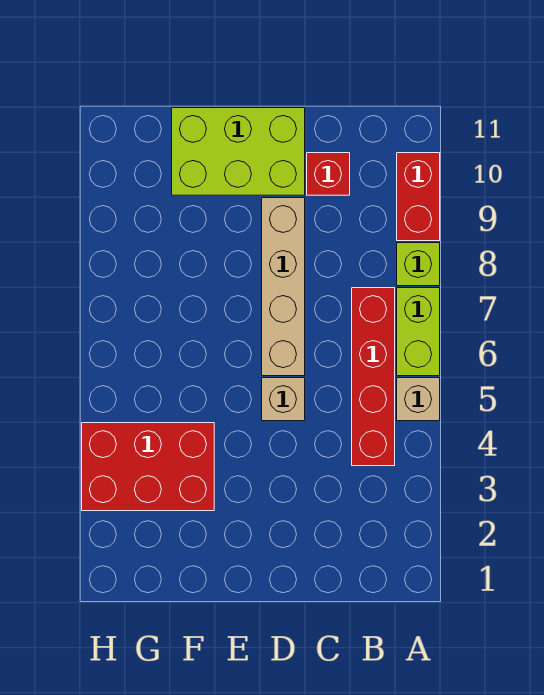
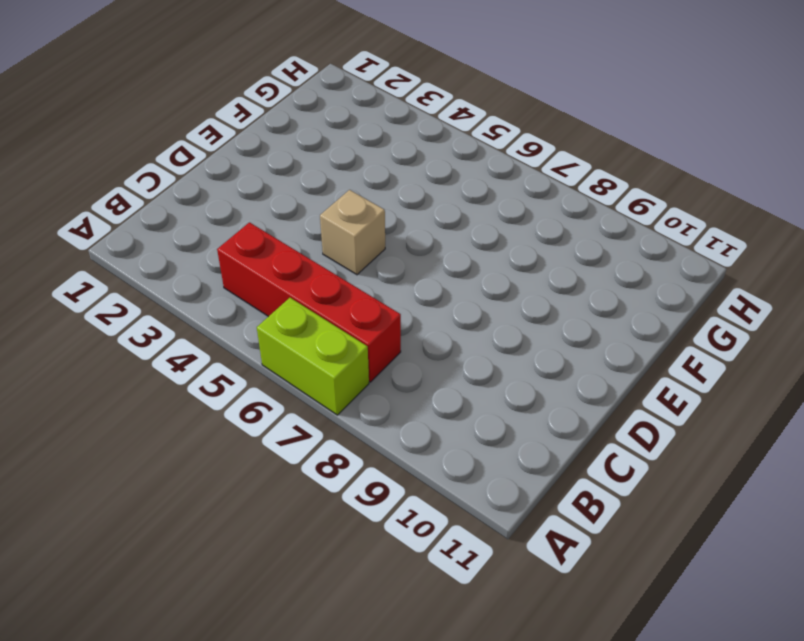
none -> tan 1x1 brick [397,378,440,421]
none -> lime 1x1 brick [397,243,440,286]

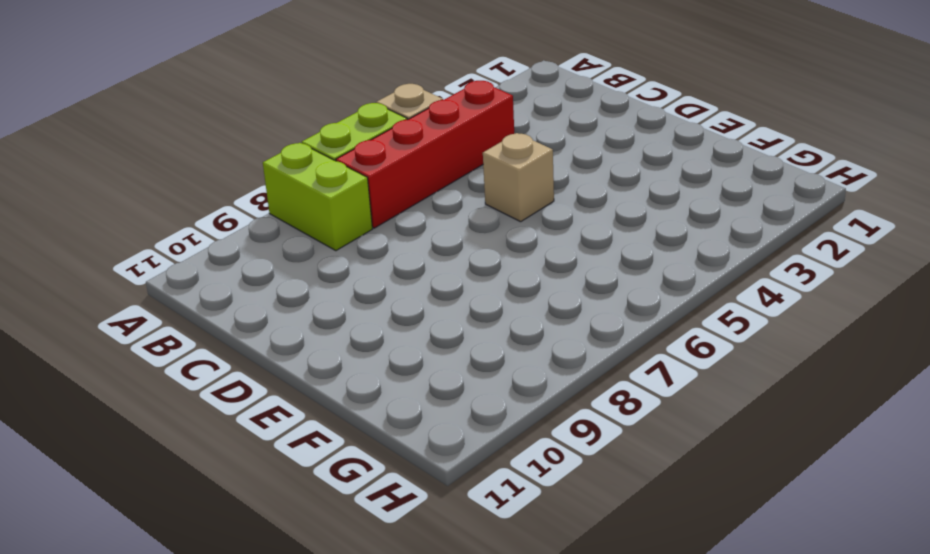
lime 1x2 brick [263,143,372,251] -> lime 1x1 brick [397,243,440,286]
none -> red 1x2 brick [397,153,440,241]
none -> red 1x1 brick [307,153,350,195]

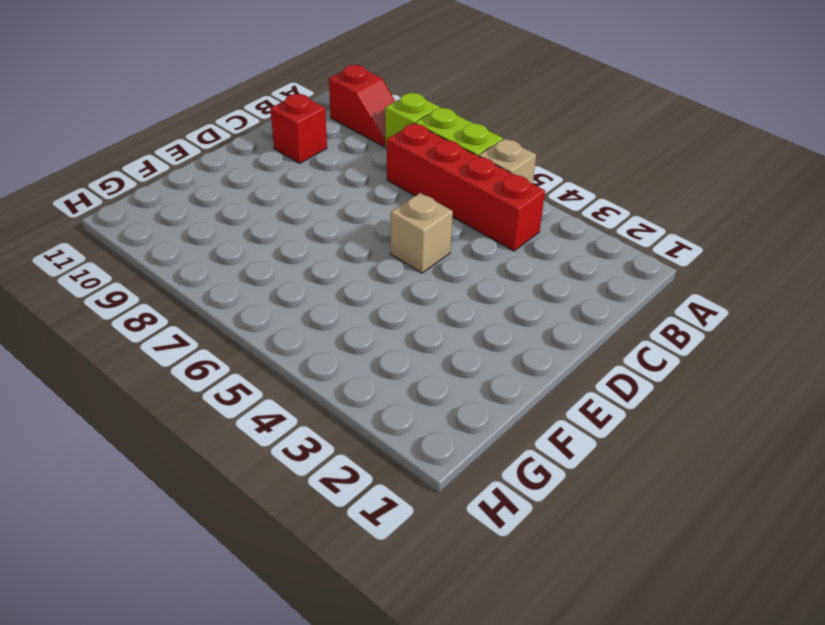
red 1x2 slope [329,65,395,147] -> red 1x2 brick [397,153,440,241]
none -> tan 1x4 brick [262,198,305,376]
none -> lime 2x3 brick [172,108,305,195]

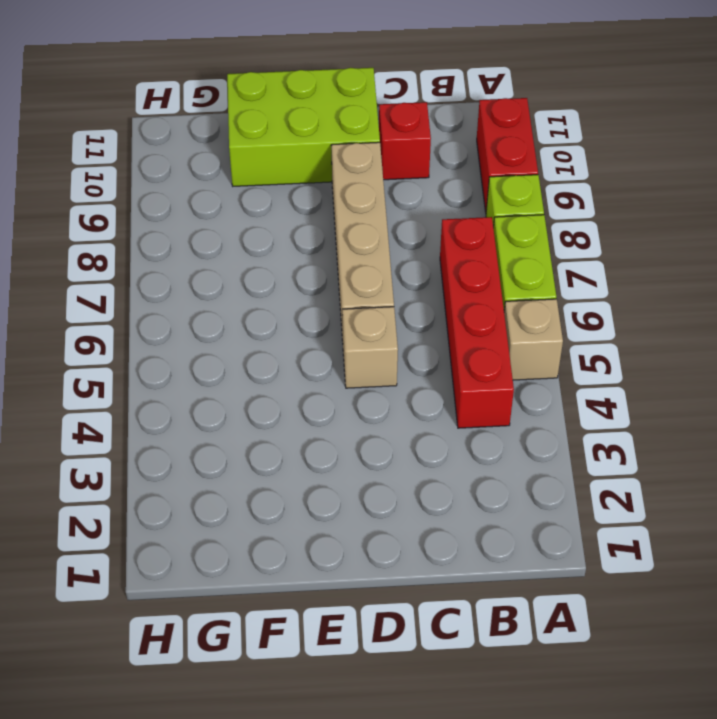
none -> red 2x3 brick [82,423,214,511]

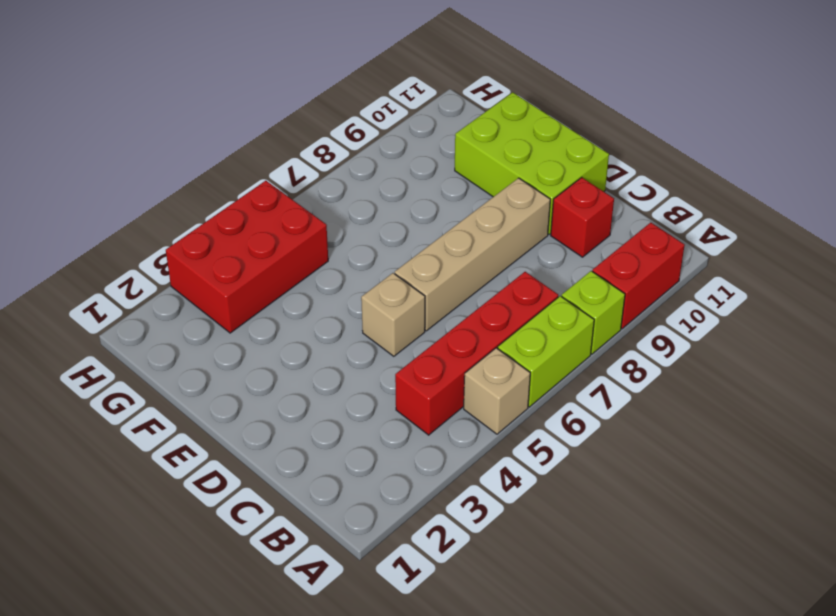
red 2x3 brick [166,181,328,333] -> red 2x3 brick turned to [82,423,214,511]

